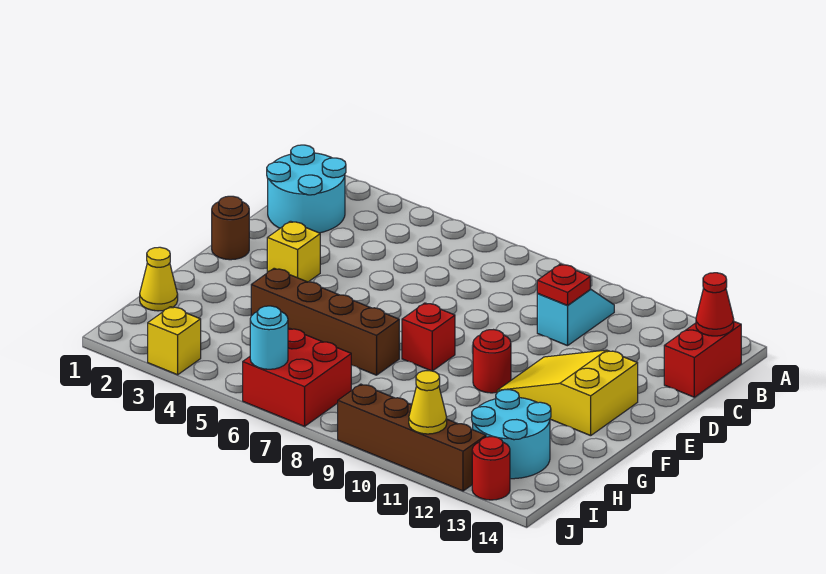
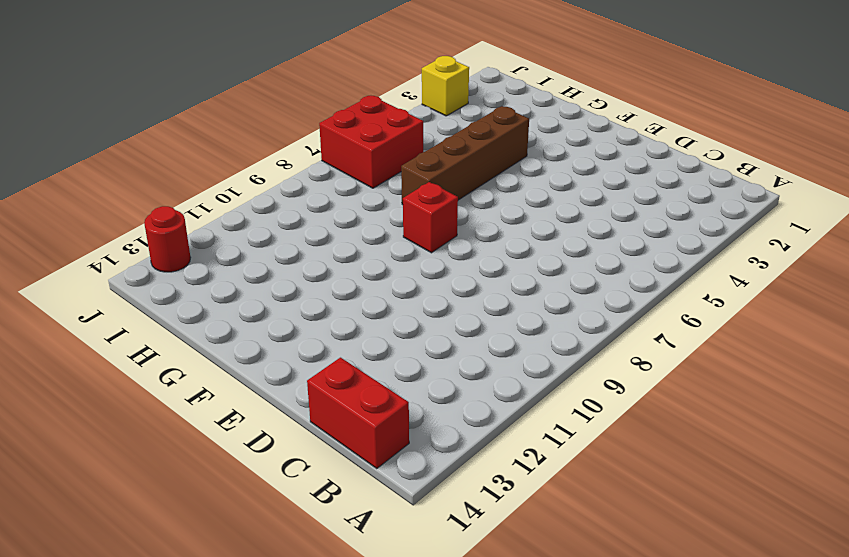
none -> cyan 2x2 round brick [267,145,346,233]
none -> cyan 1x2 slope [537,289,614,346]
none -> brown 1x1 round brick [212,196,249,260]

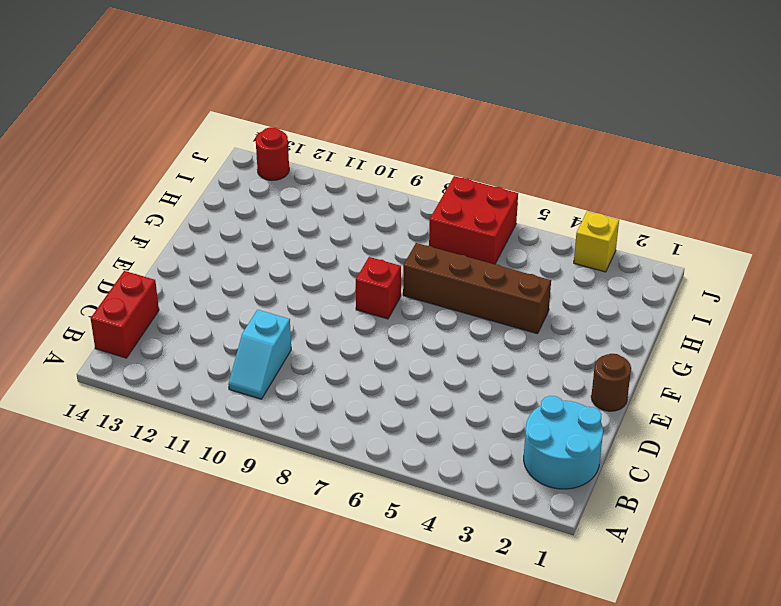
none -> yellow 1x1 brick [267,221,320,282]
none -> yellow 2x3 slope [497,350,638,436]
none -> red 1x1 round brick [473,330,511,393]

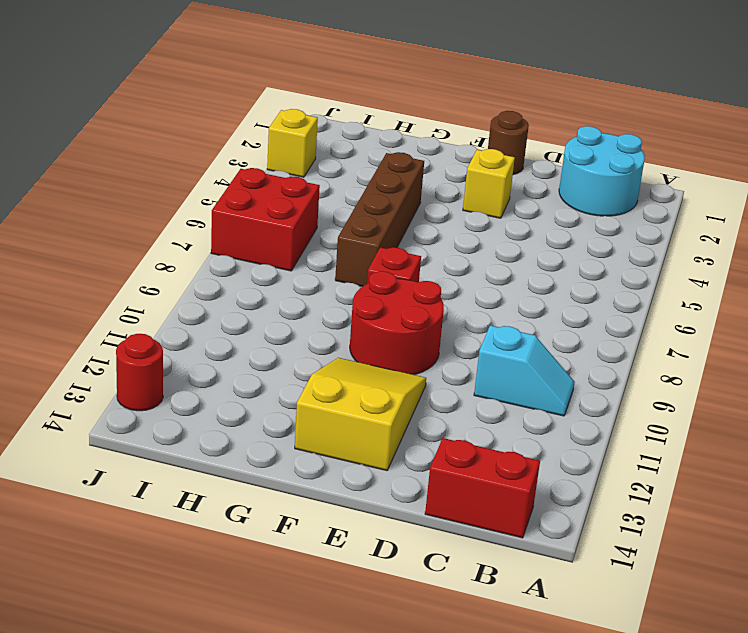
red 2x2 round brick [350,271,444,375] -> red 1x1 round brick [473,330,511,393]
none -> yellow 1x1 cone [140,247,178,311]
none -> cyan 2x2 round brick [472,390,551,479]
none -> brown 1x4 brick [338,384,486,491]

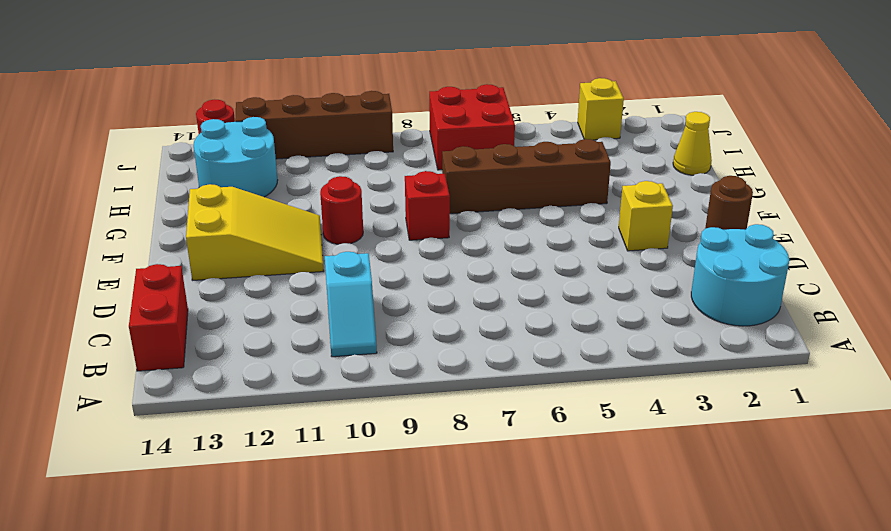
none -> red 1x1 cone [696,273,734,336]
none -> red 1x1 plate [537,264,590,305]
none -> cyan 1x1 round brick [250,306,288,369]

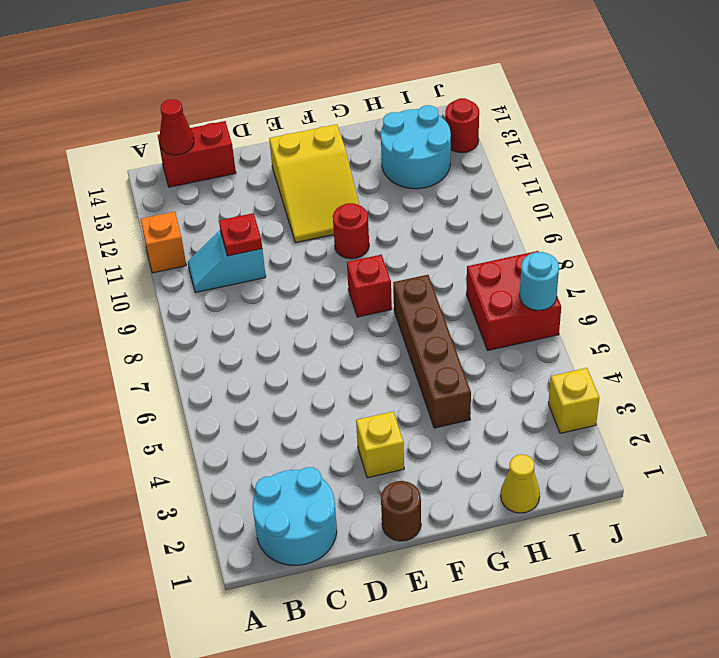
orange 1x1 brick [141,212,186,273] -> none
none -> brown 1x4 brick [338,384,486,491]
none -> yellow 1x1 cone [409,371,447,434]

